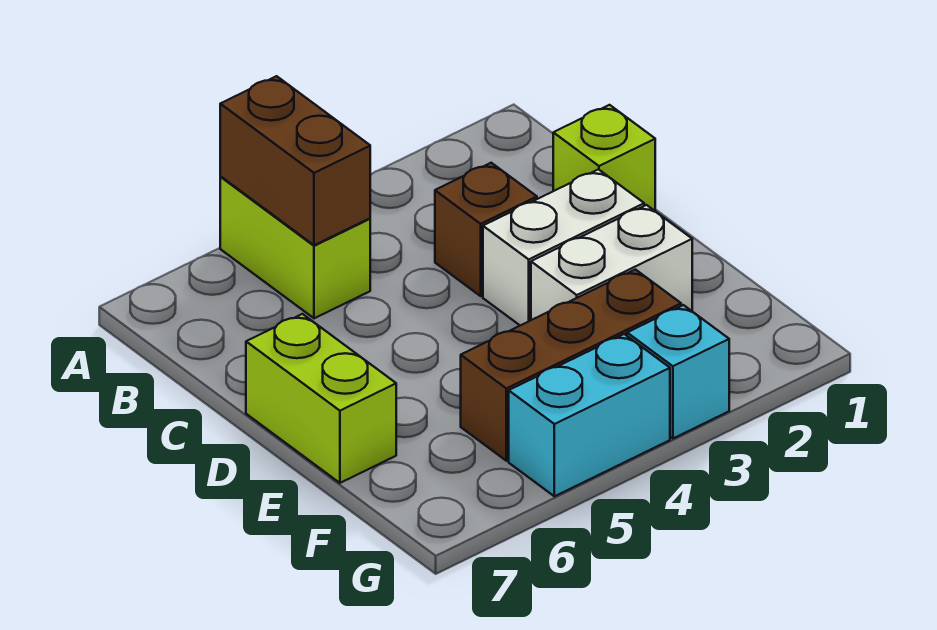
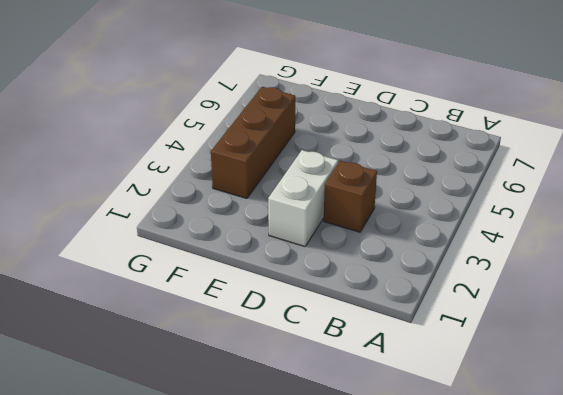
none -> lime 1x2 brick [220,177,370,318]
none -> lime 1x1 brick [553,105,655,211]

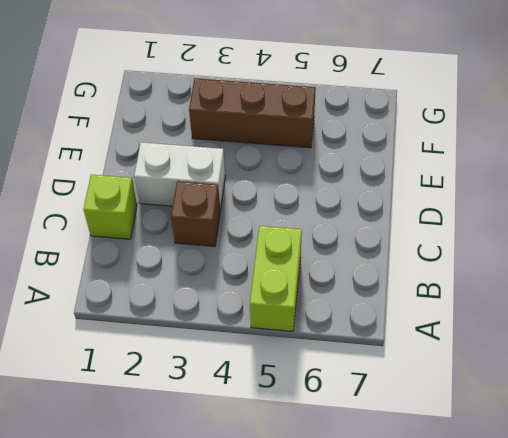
none -> lime 1x2 brick [246,314,396,483]
none -> white 1x2 brick [531,205,692,320]

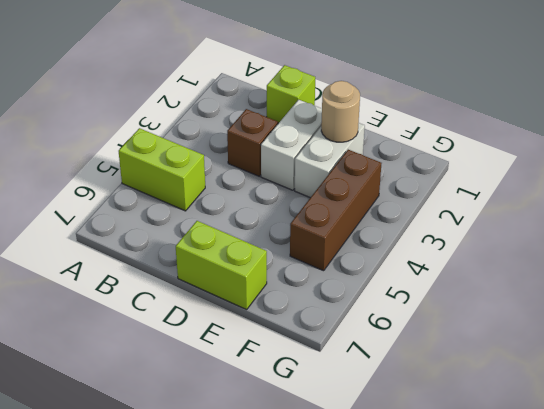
tan 1x1 round brick [321,81,360,142] -> none
none -> cyan 1x1 brick [627,305,729,438]
none -> cyan 1x2 brick [509,334,670,496]

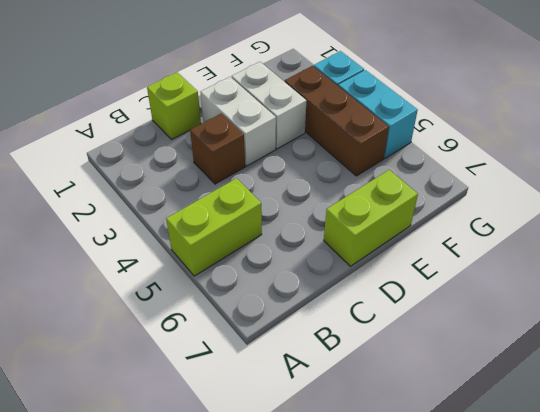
none -> brown 1x2 brick [220,76,370,245]

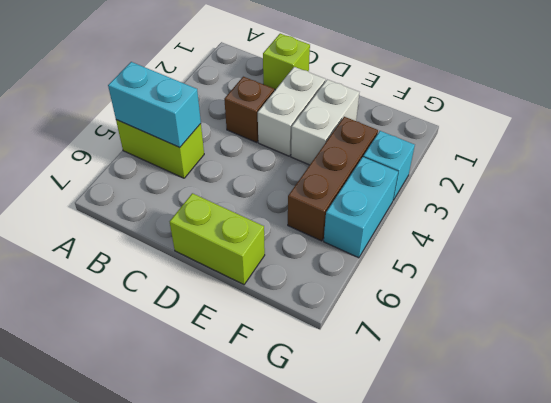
cyan 1x2 brick [108,62,201,148] -> brown 1x2 brick [220,76,370,245]

